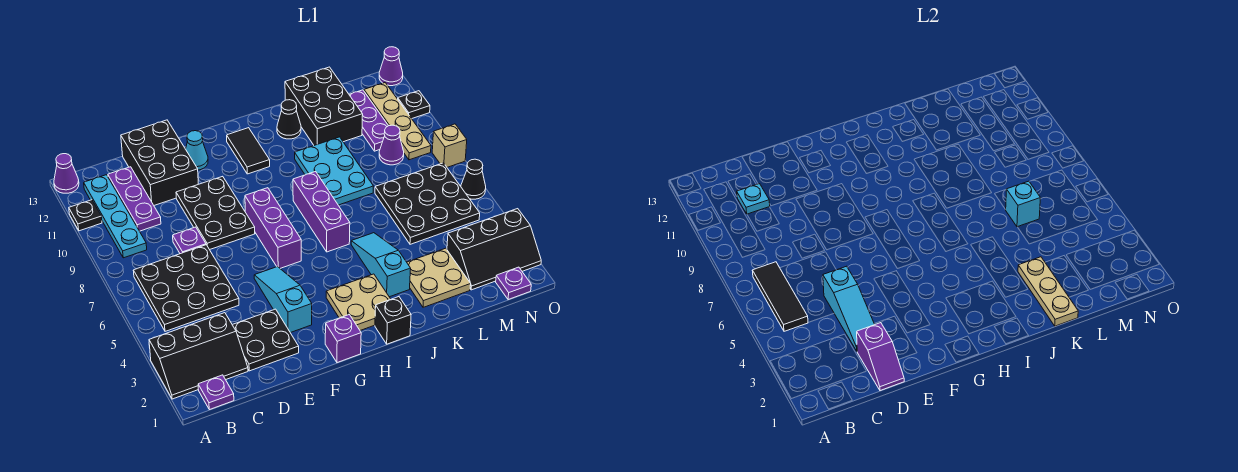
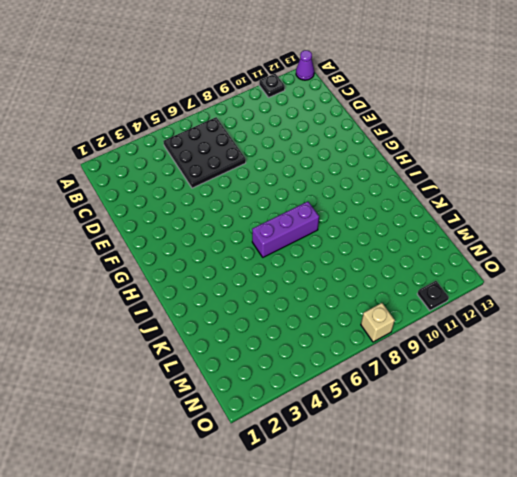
none -> black 2x3 slope [149,313,248,399]
none -> purple 1x1 plate [198,375,234,410]
none -> cyan 1x4 plate [84,175,147,258]
none -> purple 1x3 plate [108,167,161,231]

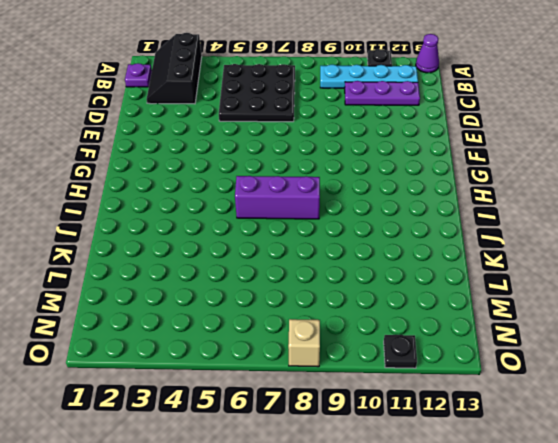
none -> black 2x2 plate [233,309,299,371]
none -> purple 1x1 plate [173,227,206,254]
none -> black 2x3 brick [121,120,198,205]
none -> black 2x3 plate [176,176,255,250]

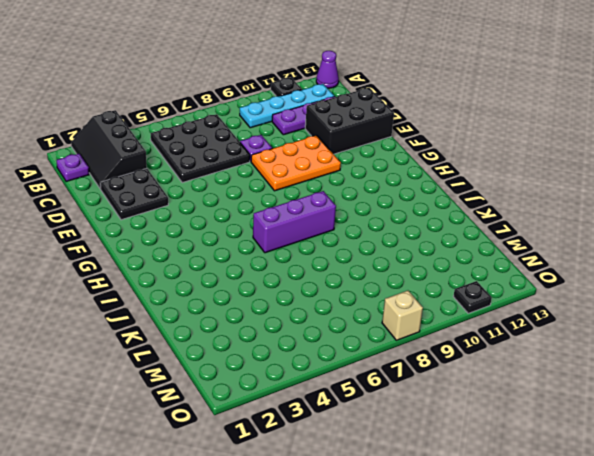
orange 2x3 plate [251,135,341,191] -> black 2x3 plate [176,176,255,250]
none -> cyan 1x3 slope [254,267,312,333]
none -> cyan 1x1 cone [186,131,208,170]
none -> purple 1x1 brick [325,315,361,363]
none -> purple 1x3 brick [245,188,301,268]

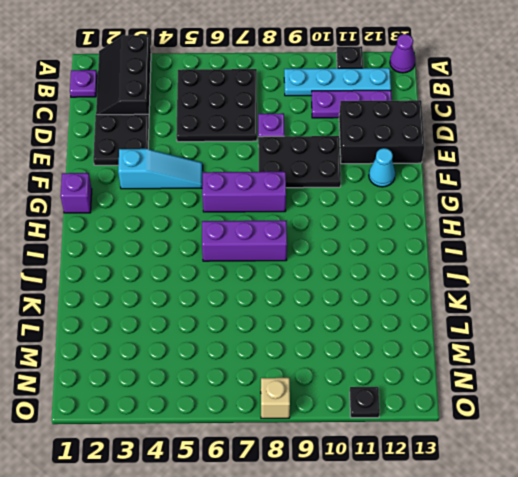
none -> tan 2x2 plate [326,274,391,330]
none -> black 1x2 tile [227,128,270,174]
none -> black 1x1 brick [375,297,411,344]
none -> cyan 1x3 slope [351,233,411,297]

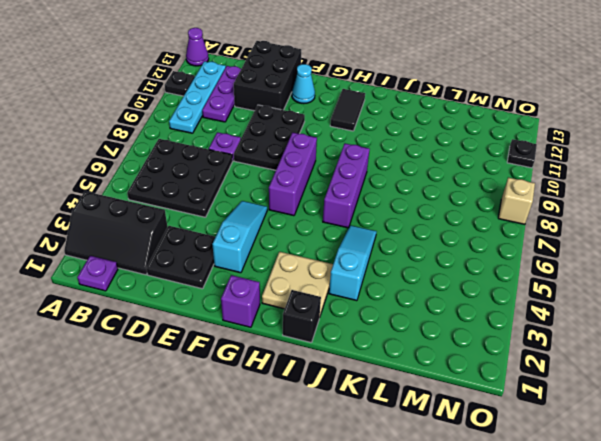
none -> cyan 2x3 plate [295,137,374,205]
none -> black 1x1 cone [277,100,301,139]
none -> tan 2x2 plate [407,248,471,307]
none -> black 2x3 brick [285,67,363,145]

